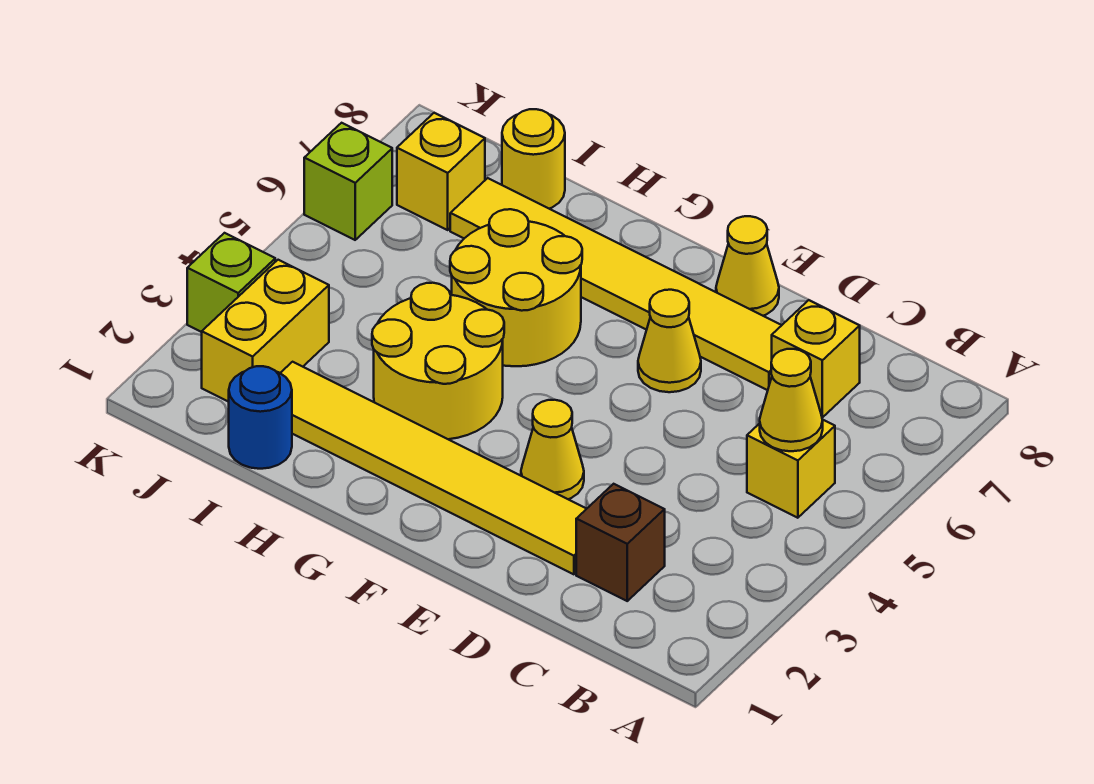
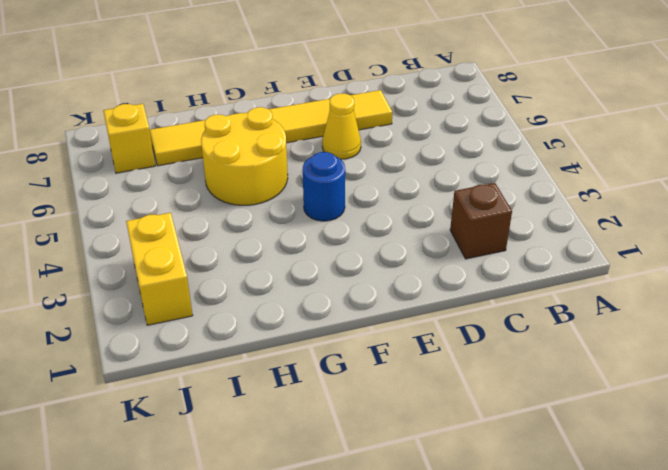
blue 1x1 round brick [303,152,345,221] -> blue 1x1 round brick moved to [229,366,292,469]
none -> yellow 1x1 brick [747,419,835,518]
none -> yellow 1x1 brick [772,300,860,417]
none -> yellow 1x6 tile [280,362,586,574]

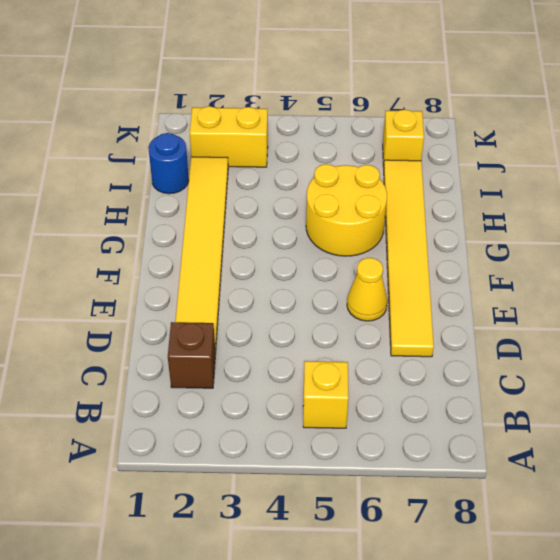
none -> yellow 1x1 brick [772,300,860,417]
none -> yellow 1x1 cone [521,400,584,499]
none -> yellow 1x1 cone [716,216,779,316]

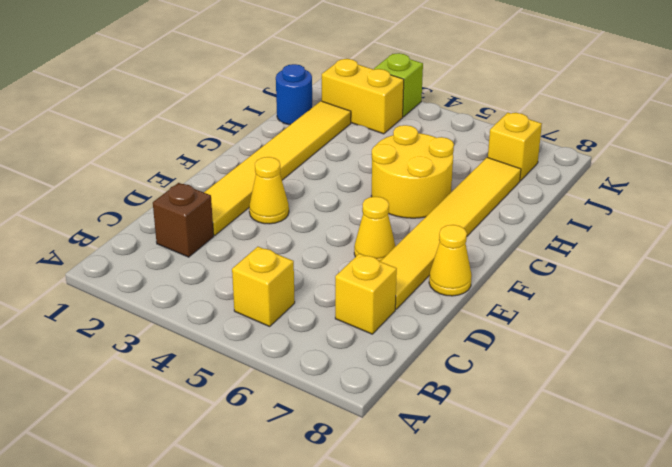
none -> yellow 2x2 round brick [372,283,504,439]
none -> yellow 1x1 round brick [502,109,565,209]
none -> lime 1x1 brick [304,123,392,240]

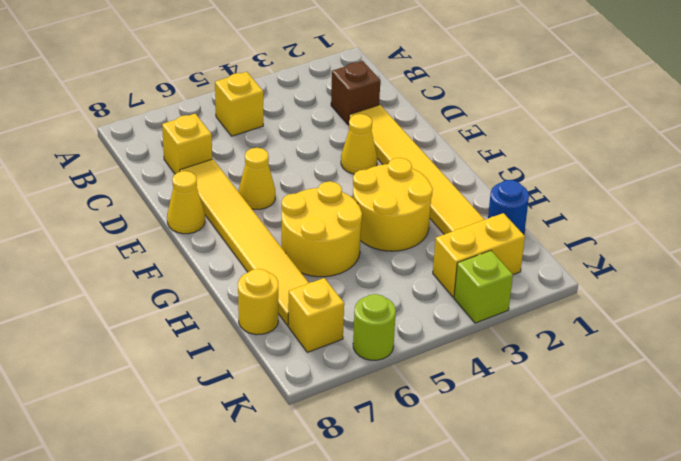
lime 1x1 round brick [353,294,396,360] -> lime 1x1 brick [304,123,392,240]
none -> yellow 1x1 cone [760,349,823,451]

